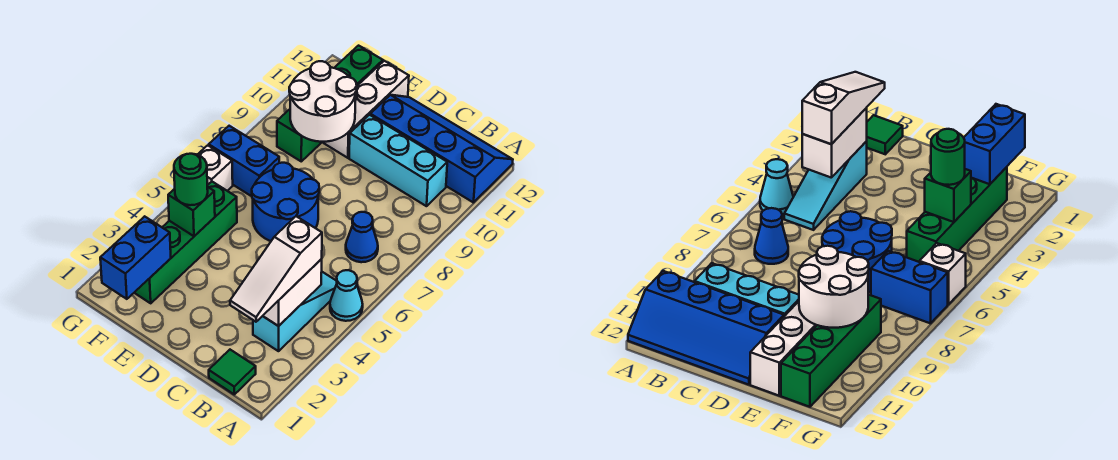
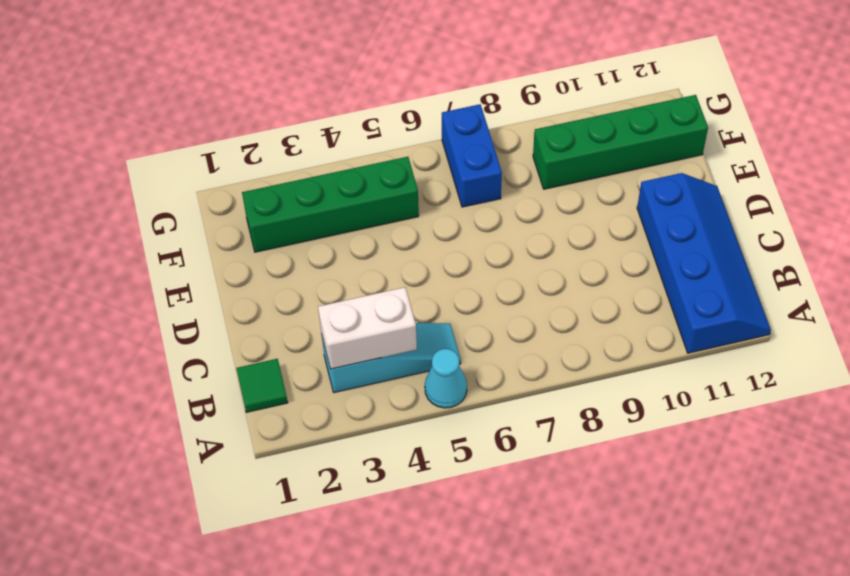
none -> blue 1x1 cone [346,212,378,262]
none -> cyan 1x3 brick [349,115,447,206]
none -> blue 2x2 round brick [252,163,319,241]

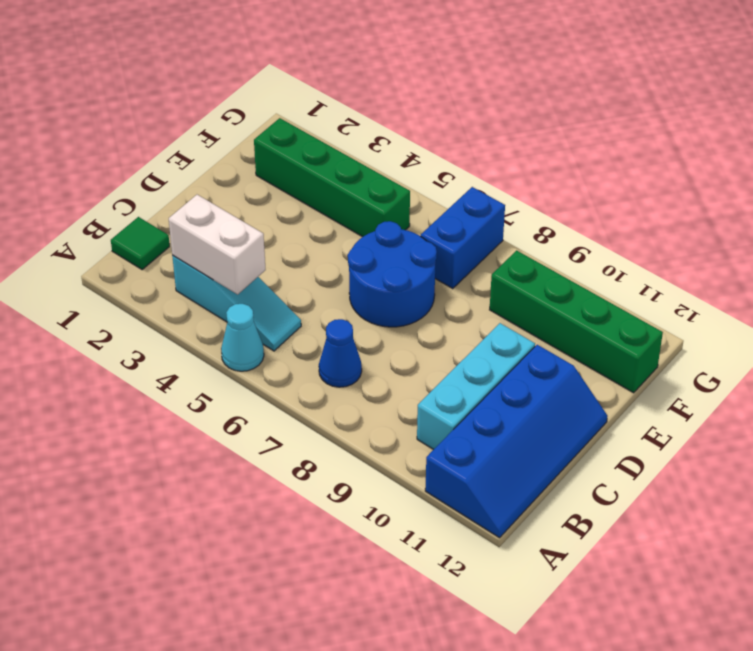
none -> white 1x3 brick [323,61,409,158]
none -> white 1x1 brick [197,145,233,191]
none -> white 2x2 round brick [289,61,357,142]

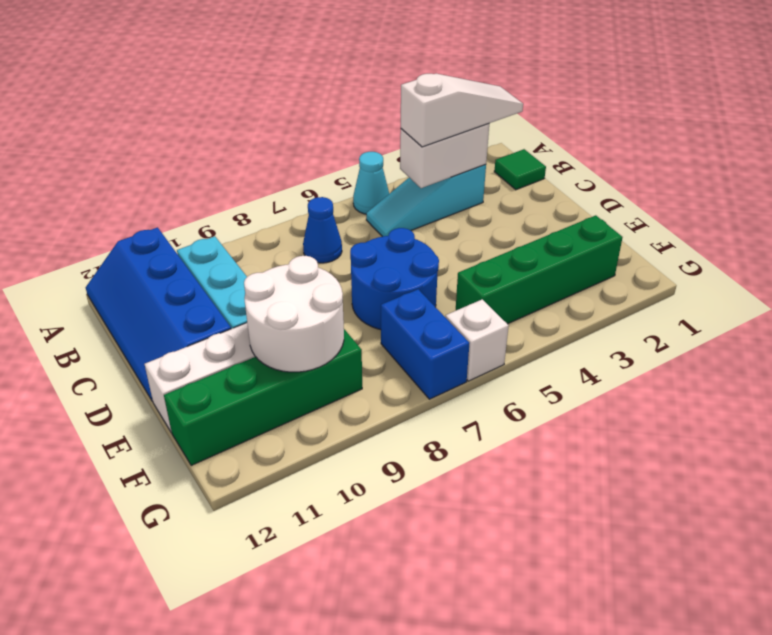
none -> blue 1x2 brick [100,216,171,299]
none -> green 1x1 brick [168,187,215,236]
none -> green 1x1 round brick [174,154,208,205]

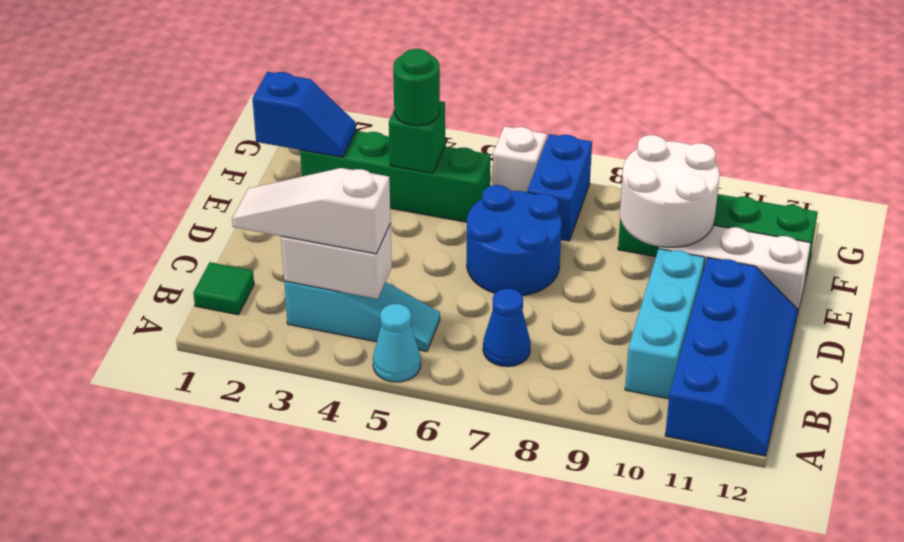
blue 1x2 slope [252,72,356,157] -> blue 1x2 brick [100,216,171,299]

